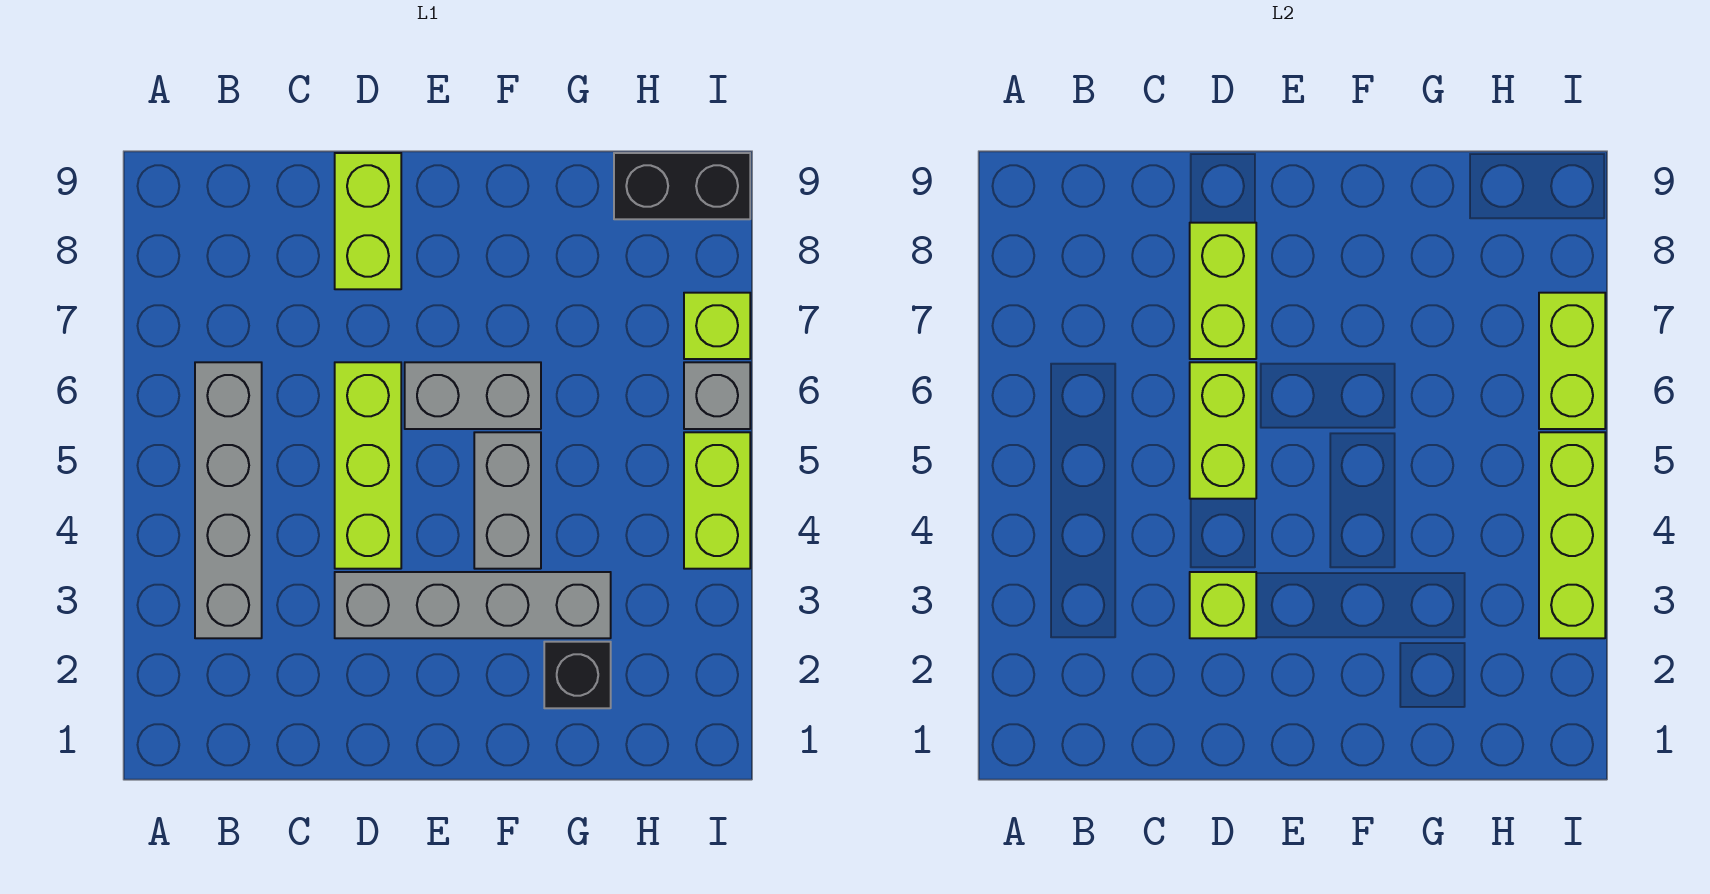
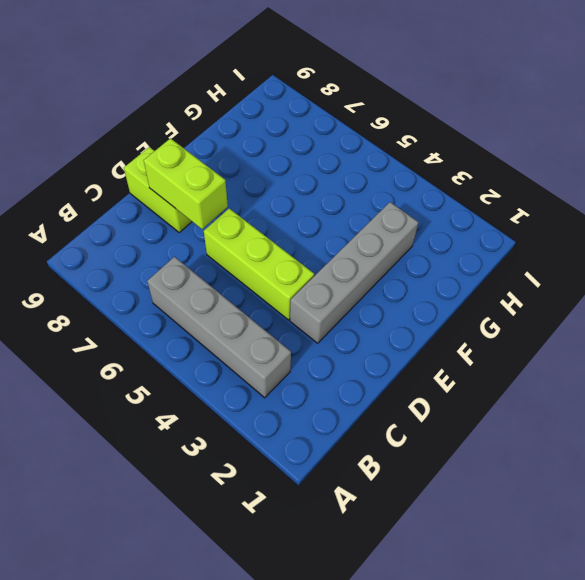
none -> grey 1x2 brick [405,362,541,429]
none -> grey 1x2 brick [474,432,541,569]
none -> black 1x1 brick [544,642,611,708]

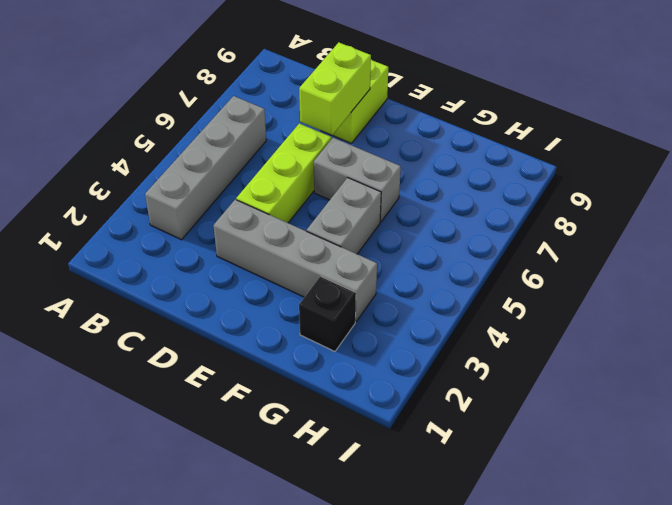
none -> black 1x2 brick [614,153,750,219]
none -> lime 1x2 brick [684,432,750,569]
none -> grey 1x1 brick [684,362,750,429]

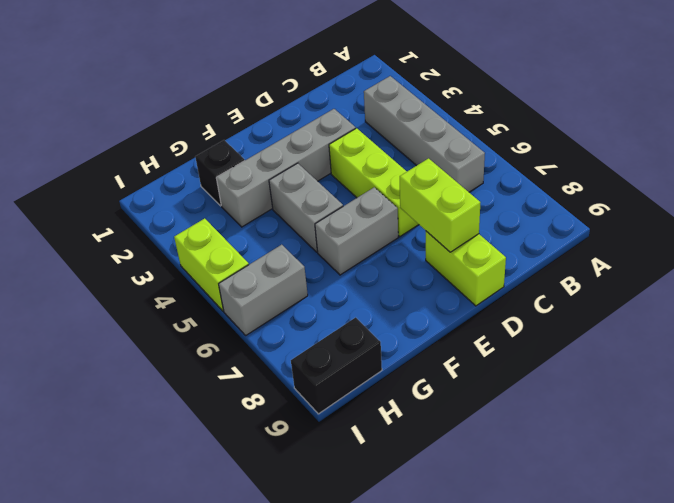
grey 1x2 brick [219,245,308,335] -> grey 1x1 brick [684,362,750,429]
none -> lime 1x1 brick [684,293,750,359]
none -> lime 1x1 brick [1190,572,1256,638]
none -> lime 1x2 brick [1190,362,1256,499]

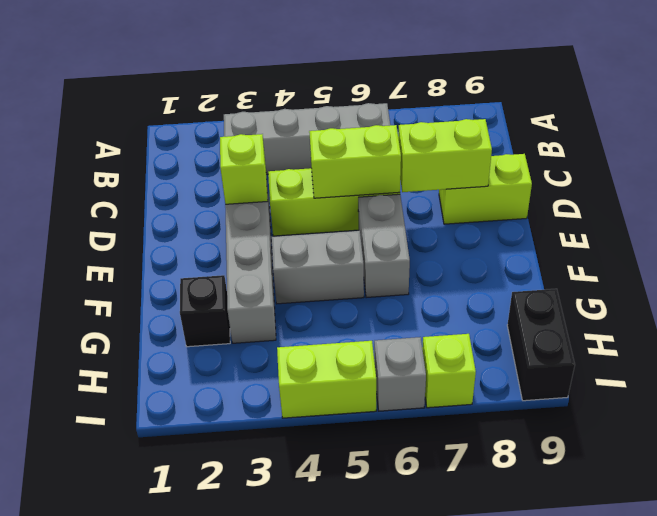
none -> lime 1x3 brick [1539,432,1605,638]
none -> lime 1x2 brick [1539,293,1605,429]

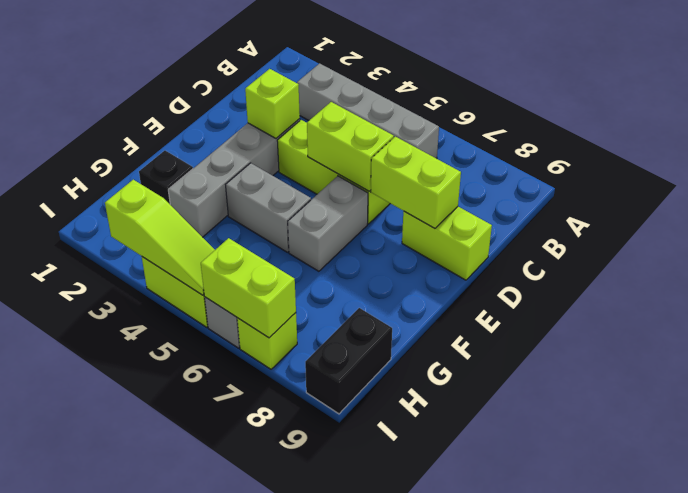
lime 1x3 slope [105,180,215,295] -> lime 1x3 brick [1539,432,1605,638]

